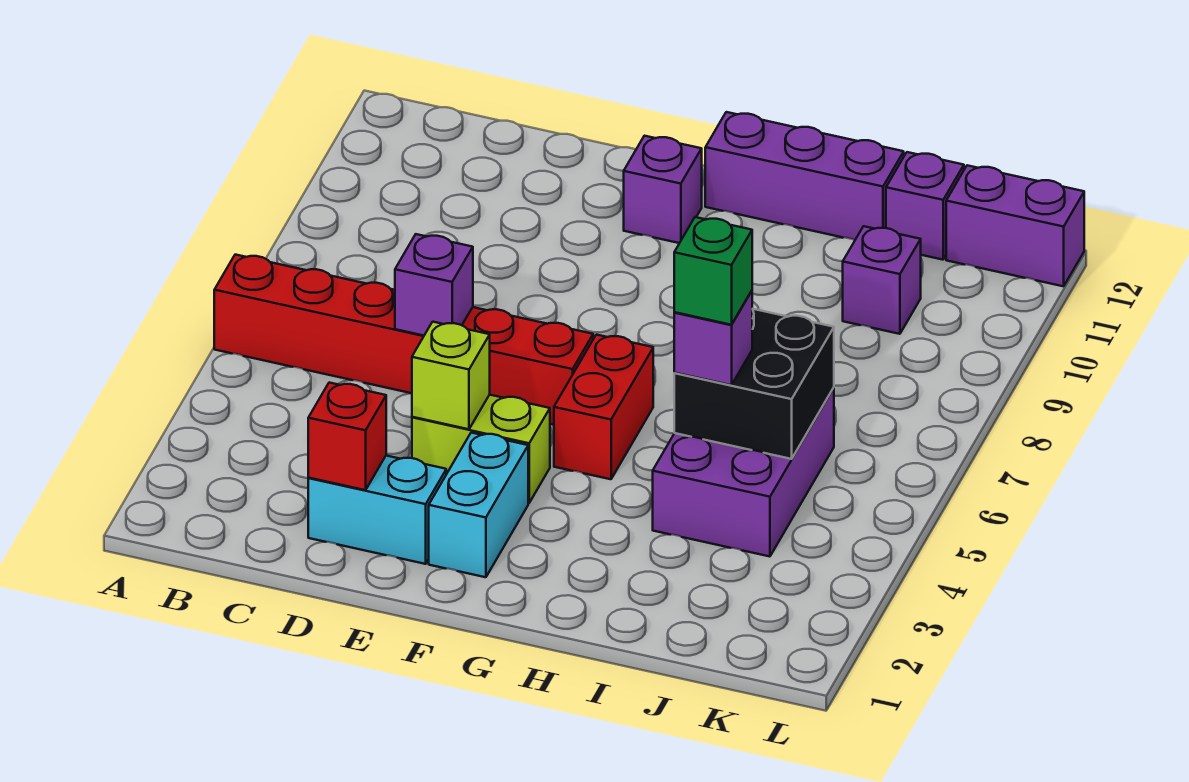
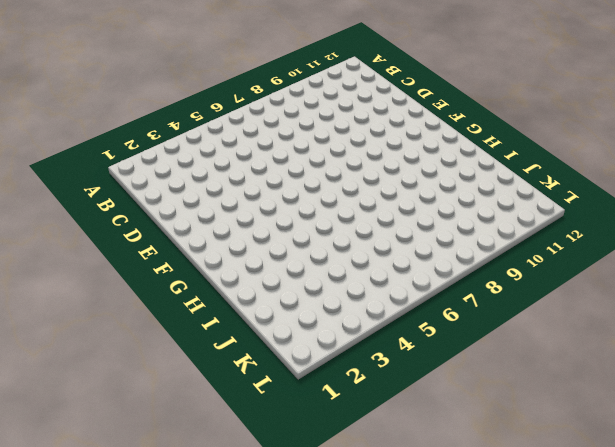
none -> red 1x6 brick [214,255,593,425]
none -> cyan 1x2 brick [308,456,446,564]
none -> lime 1x2 brick [412,395,550,503]

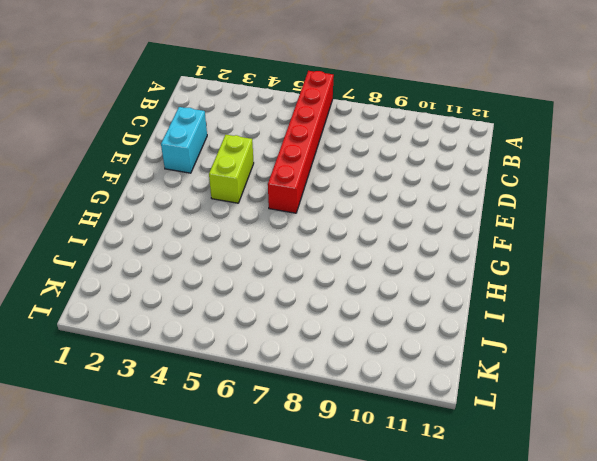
none -> cyan 1x2 brick [429,433,528,577]
none -> purple 1x1 brick [624,136,702,243]
none -> red 1x2 brick [554,335,653,479]

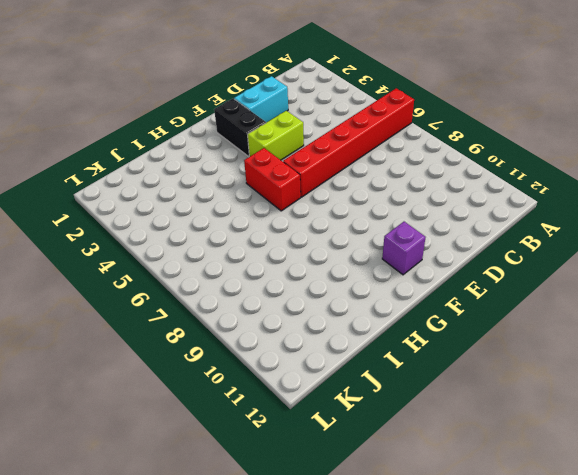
black 1x2 brick [214,99,266,157] -> cyan 1x2 brick [429,433,528,577]
none -> purple 1x3 brick [705,112,904,240]
none -> purple 2x3 brick [653,388,834,557]
none -> purple 1x1 brick [843,226,921,334]

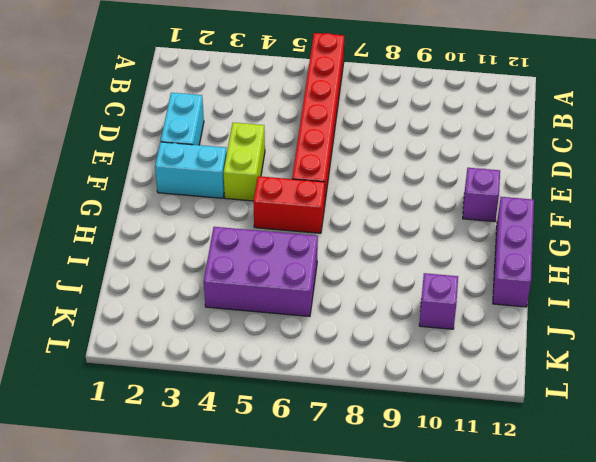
none -> purple 1x1 brick [886,152,964,260]
none -> purple 1x2 brick [946,165,1084,286]
none -> red 1x1 brick [308,383,386,490]

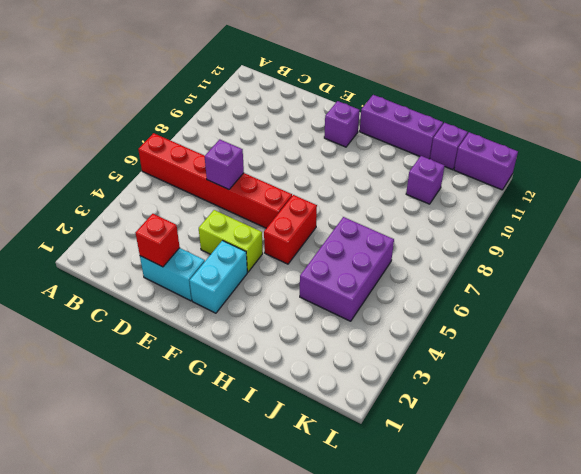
none -> lime 1x1 brick [412,322,490,429]
none -> black 2x2 brick [674,309,834,459]
none -> purple 1x1 brick [674,291,752,385]

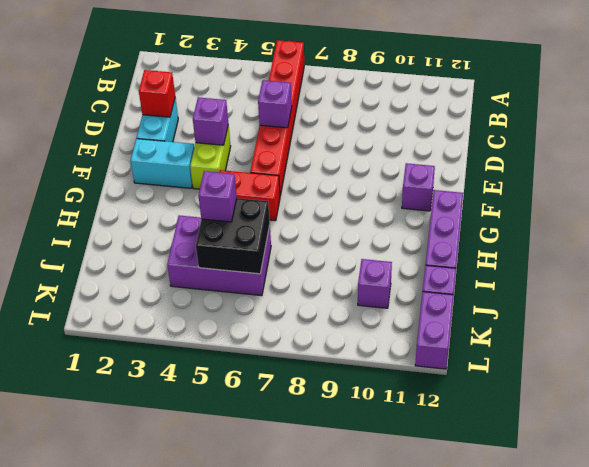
purple 1x1 brick [193,97,228,145] -> lime 1x1 brick [412,322,490,429]
none -> green 1x1 brick [674,217,752,325]

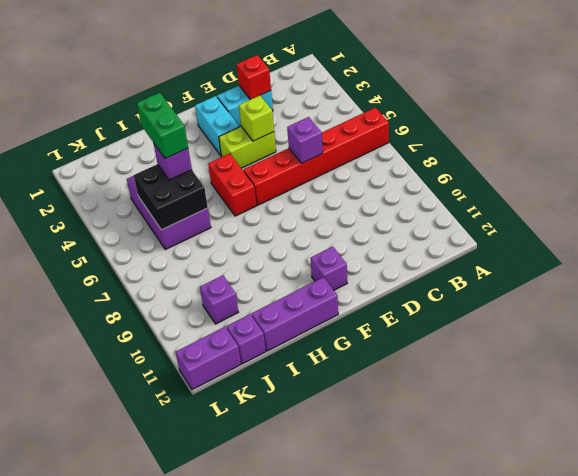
green 1x2 brick [137,93,188,159] -> green 1x1 brick [674,217,752,325]

